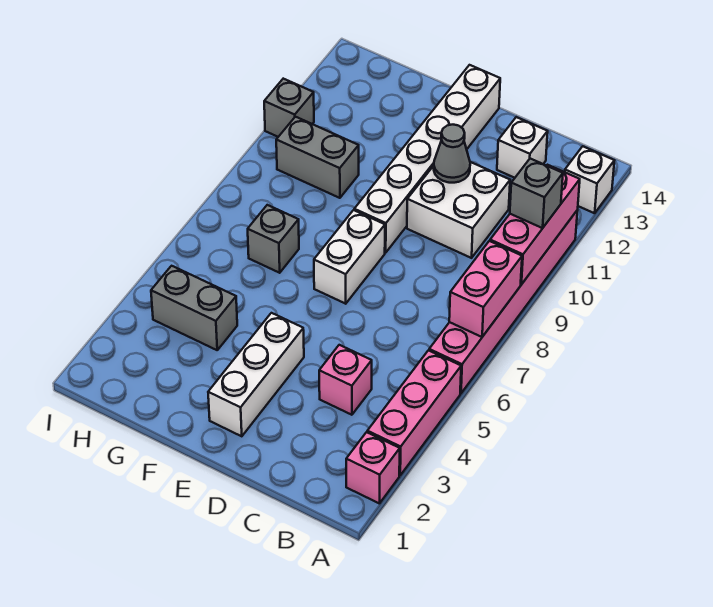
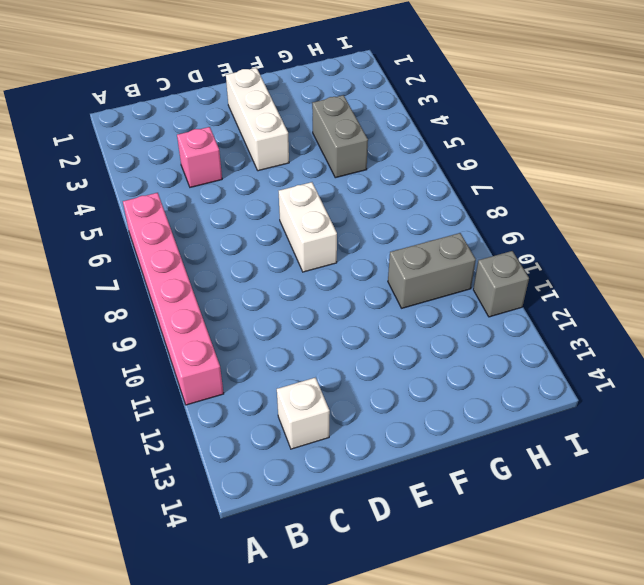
grey 1x2 brick [312,95,368,178] -> grey 1x2 brick turned to [151,266,237,350]
none -> pink 1x1 brick [346,432,400,504]
none -> pink 1x3 brick [367,350,461,475]
none -> white 1x1 brick [565,146,615,213]

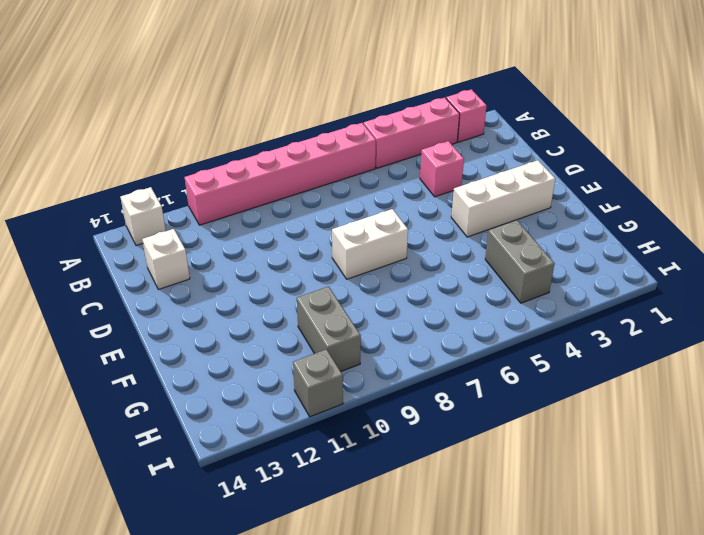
none -> white 2x2 brick [407,162,510,258]
none -> white 1x6 brick [354,65,500,253]
none -> grey 1x1 brick [248,205,299,273]

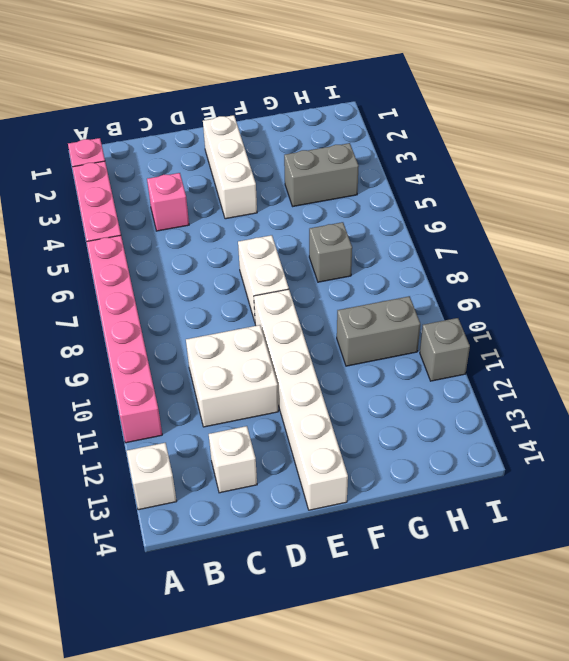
none -> pink 1x2 brick [449,241,522,337]
none -> pink 1x3 brick [490,165,580,284]
none -> grey 1x1 cone [434,125,470,183]

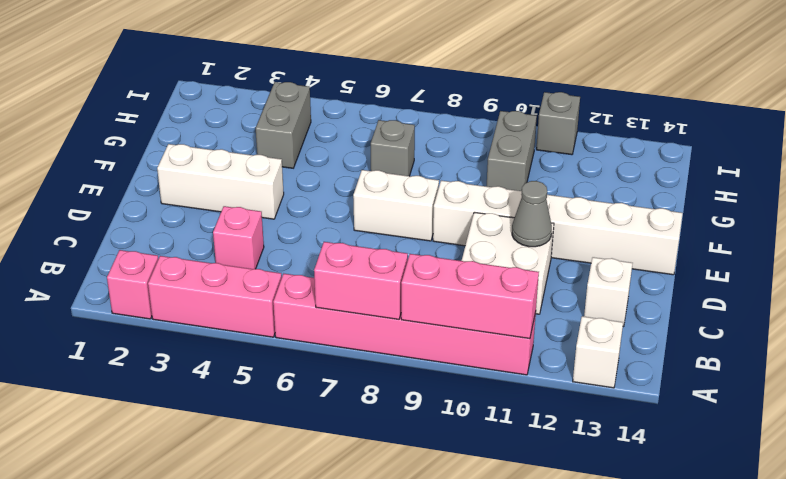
none -> grey 1x1 brick [510,159,563,228]

